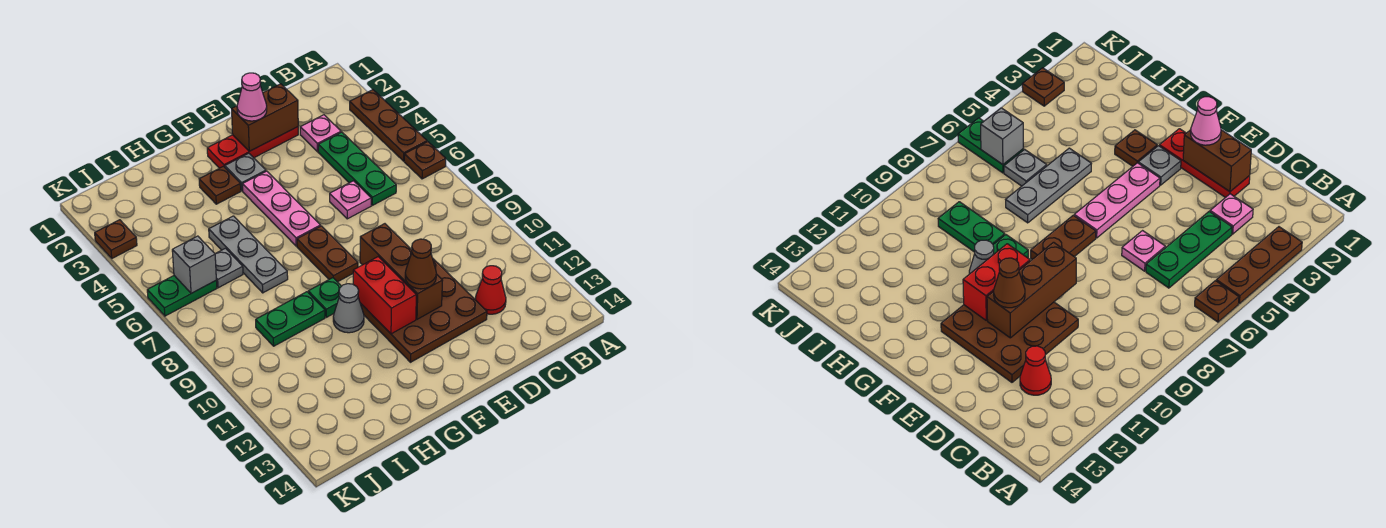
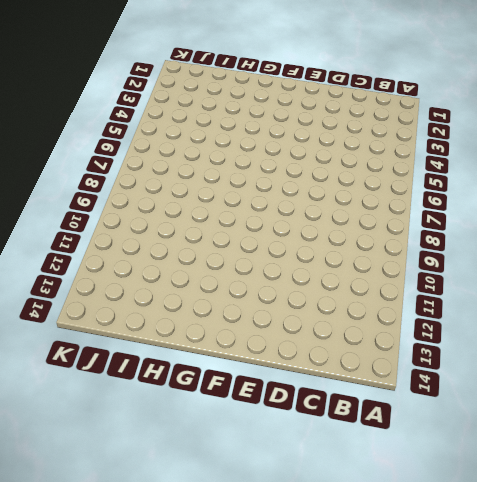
none -> brown 1x3 plate [350,90,427,161]
none -> brown 1x1 plate [404,142,446,179]
none -> pink 1x1 plate [300,115,341,152]

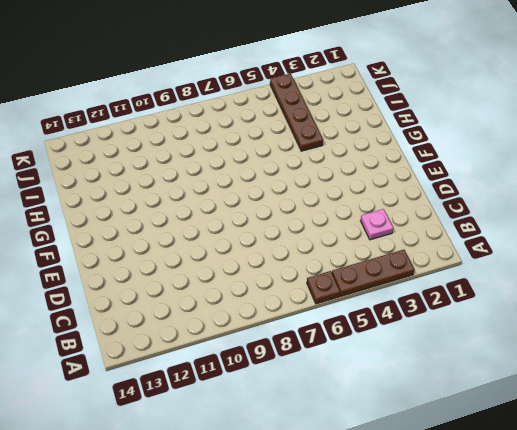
brown 1x4 plate [270,73,323,151] -> none
none -> green 1x3 plate [318,132,396,205]
none -> red 1x1 cone [475,266,506,314]
none -> red 1x3 plate [207,127,298,168]

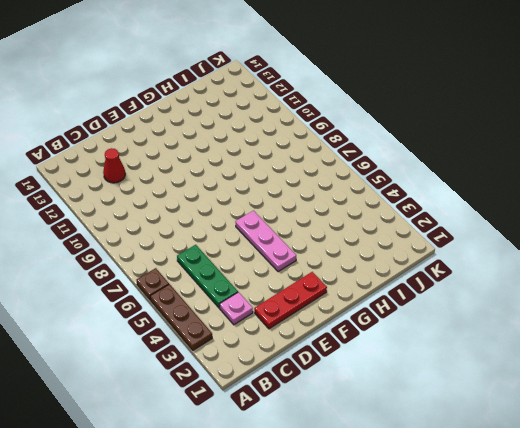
none -> pink 1x1 plate [330,181,371,219]
none -> brown 3x3 plate [360,259,487,362]
none -> grey 1x1 plate [225,153,266,191]

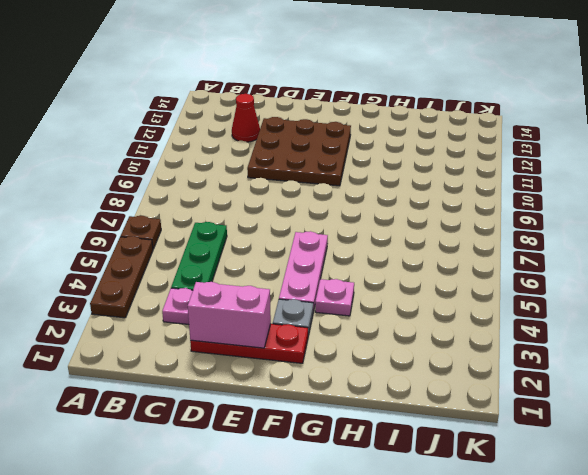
pink 1x2 brick [188,282,271,348] -> brown 1x2 brick [232,84,298,151]
pink 1x1 plate [315,279,354,316] -> pink 1x1 plate moved to [330,181,371,219]
none -> brown 1x2 plate [297,226,358,282]
none -> brown 1x1 plate [199,166,241,204]
none -> green 1x1 plate [308,278,341,317]

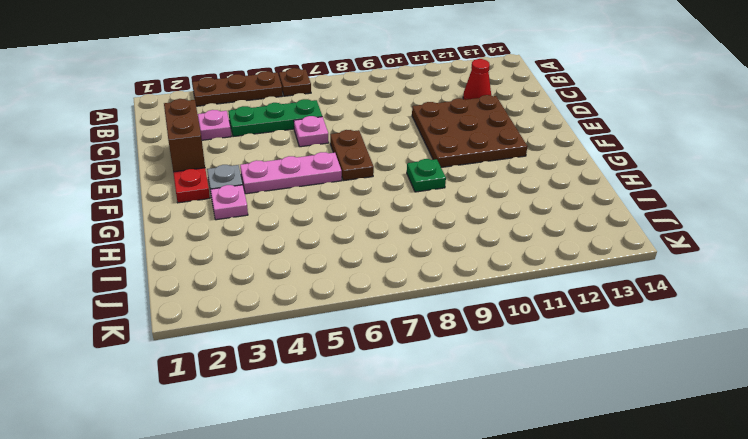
brown 1x2 plate [330,130,374,181] -> brown 1x2 plate turned to [297,226,358,282]
pink 1x1 plate [211,185,248,220] -> brown 1x1 plate [199,166,241,204]
none -> grey 1x1 cone [333,284,364,333]
none -> grey 1x3 plate [209,216,288,293]
none -> green 1x2 plate [256,292,325,346]

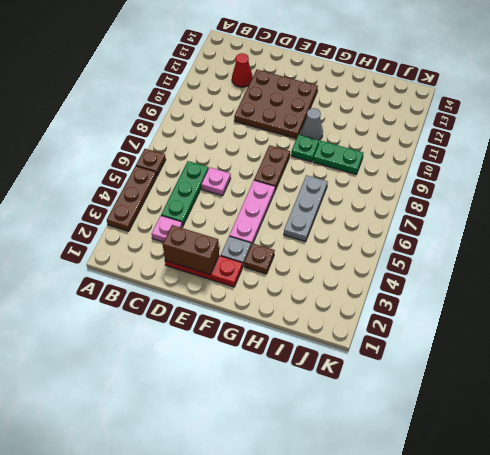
none -> grey 1x1 plate [215,248,243,288]
none -> green 1x2 plate [147,276,217,316]
none -> brown 1x1 plate [95,220,137,258]

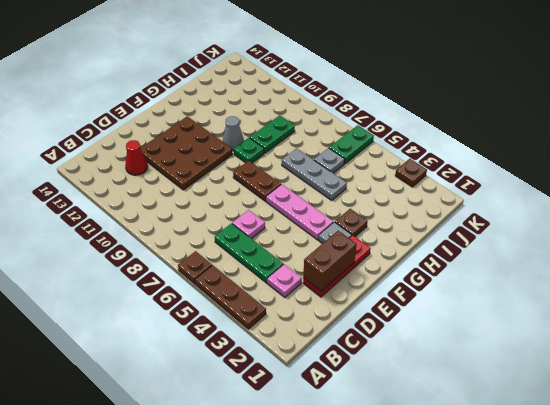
none -> brown 1x3 brick [360,224,443,319]
none -> red 1x2 brick [353,257,416,334]
none -> grey 1x1 brick [172,236,216,293]

